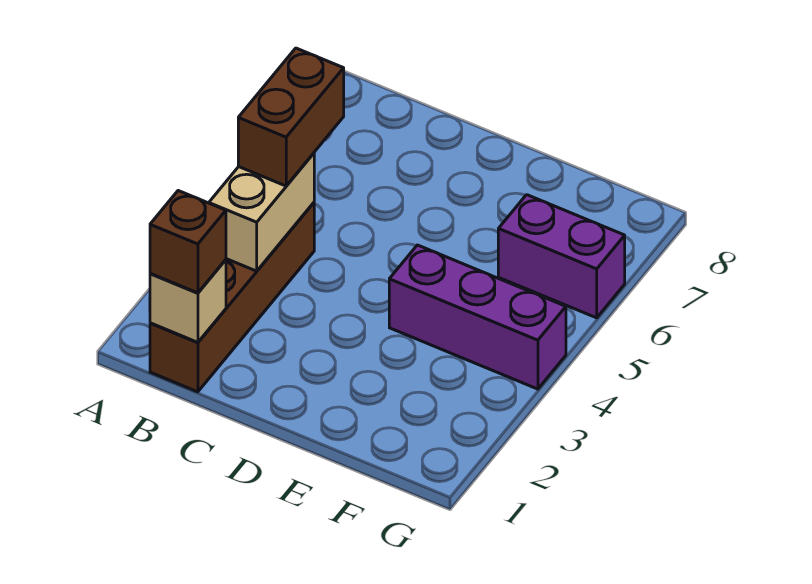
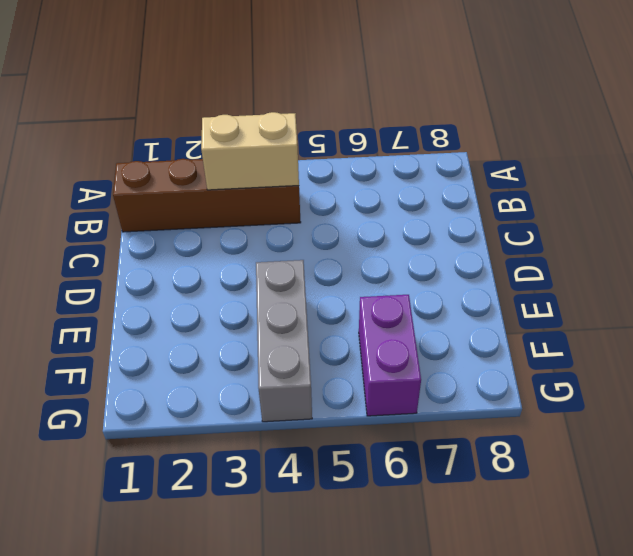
grey 1x3 brick [256,260,312,422] -> purple 1x3 brick [389,245,566,389]
none -> tan 1x1 brick [150,260,226,342]
none -> brown 1x1 brick [150,191,226,293]

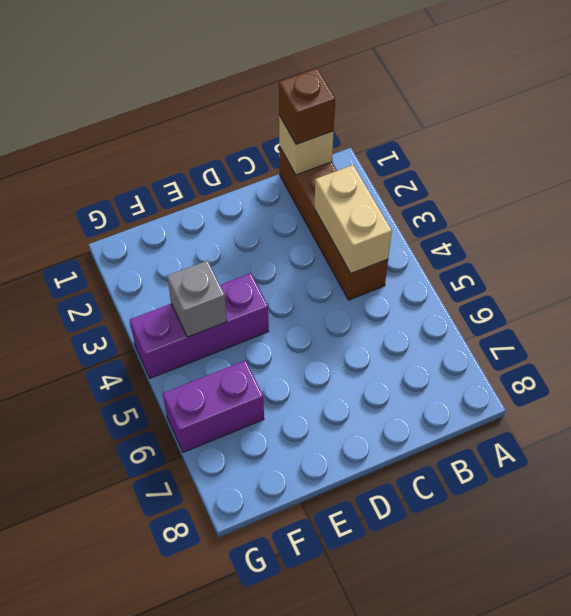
grey 1x1 brick [167,260,227,337] -> none
none -> brown 1x2 brick [238,48,344,186]

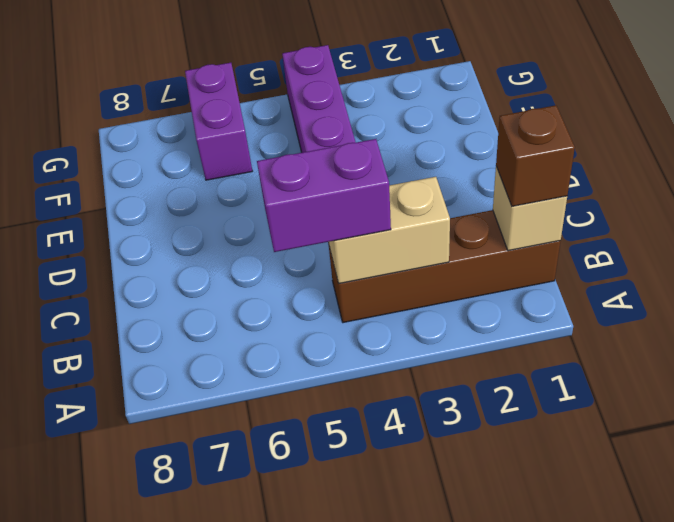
purple 1x2 brick [257,139,391,252] -> brown 1x2 brick [238,48,344,186]

